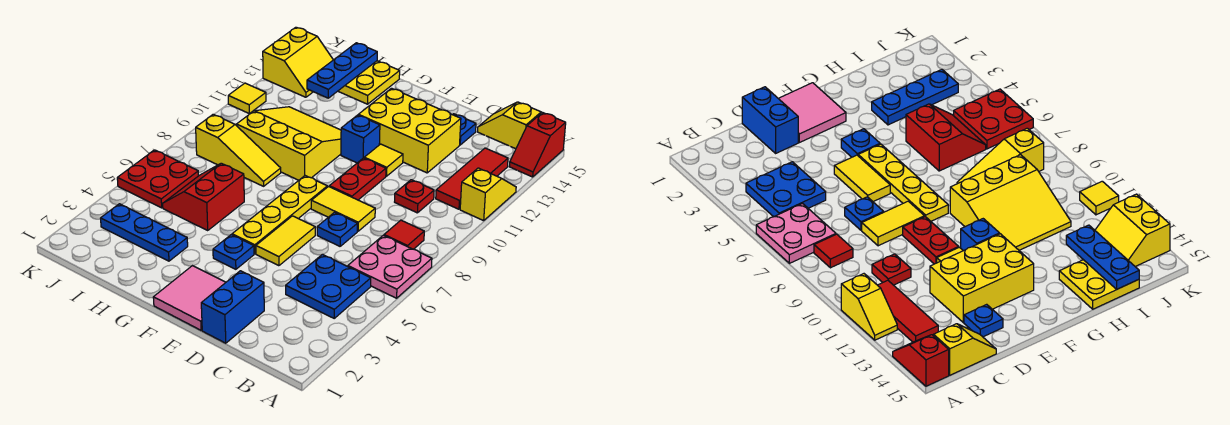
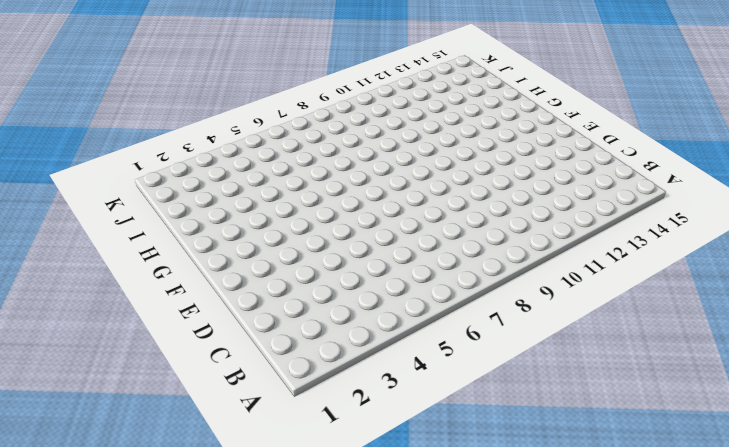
none -> pink 2x2 plate [348,235,432,298]
none -> yellow 1x2 slope [460,168,516,221]
none -> red 1x2 slope [509,113,566,177]

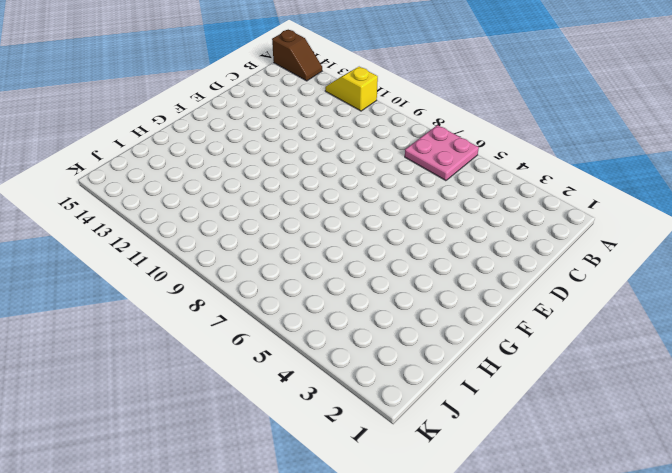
brown 1x2 slope [272,30,322,81] -> red 1x2 slope [509,113,566,177]
none -> blue 2x2 plate [286,254,371,318]
none -> red 1x1 tile [384,220,424,249]
none -> red 1x3 tile [436,148,508,209]

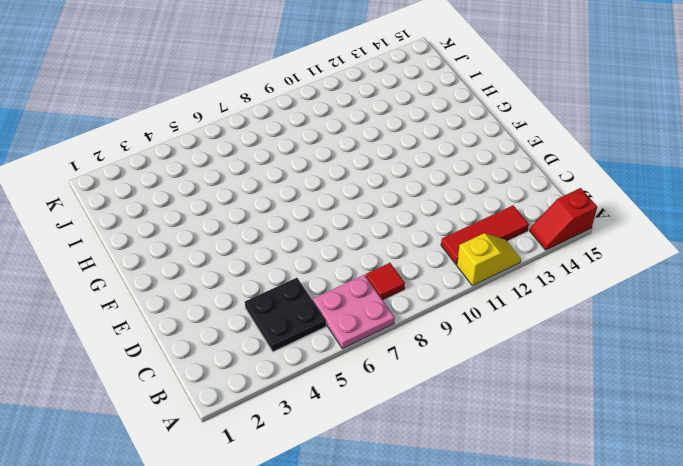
black 2x2 plate [245,278,326,352] -> blue 2x2 plate [286,254,371,318]
none -> yellow 1x2 slope [478,102,541,149]
none -> red 1x1 plate [395,180,434,213]
none -> blue 1x2 brick [201,271,264,343]

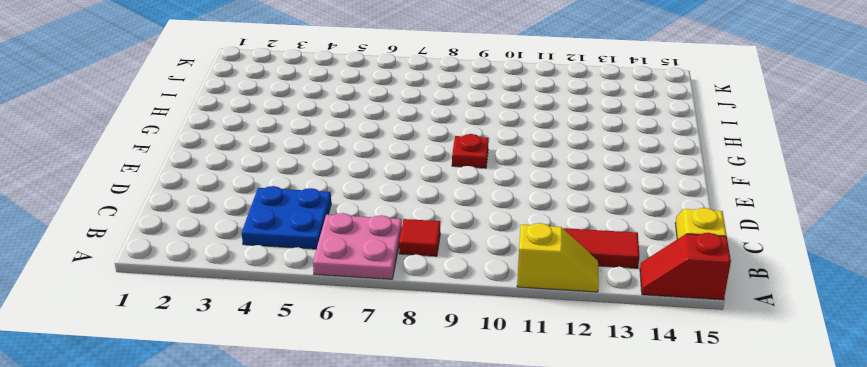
red 1x1 plate [452,134,489,168] -> red 1x1 plate moved to [395,180,434,213]
none -> blue 1x2 brick [201,271,264,343]
none -> blue 1x1 plate [317,212,358,246]
none -> yellow 1x2 tile [311,187,375,231]

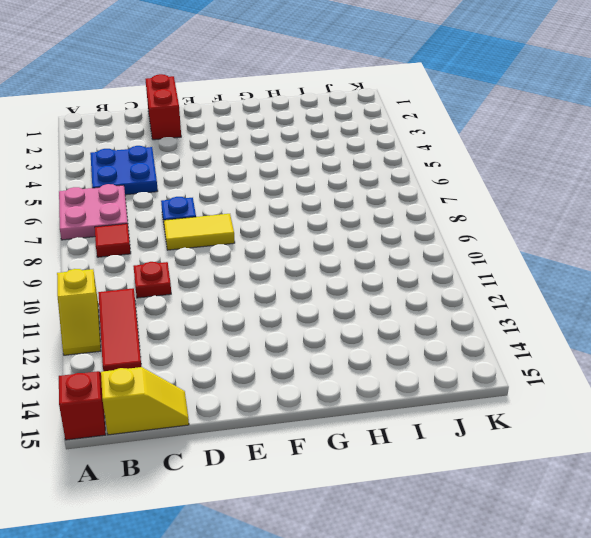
red 1x2 brick [145,74,181,140] -> blue 1x2 brick [201,271,264,343]
none -> yellow 2x3 brick [358,88,461,173]
none -> blue 1x1 plate [453,114,476,145]
none -> pink 2x2 tile [153,266,226,330]

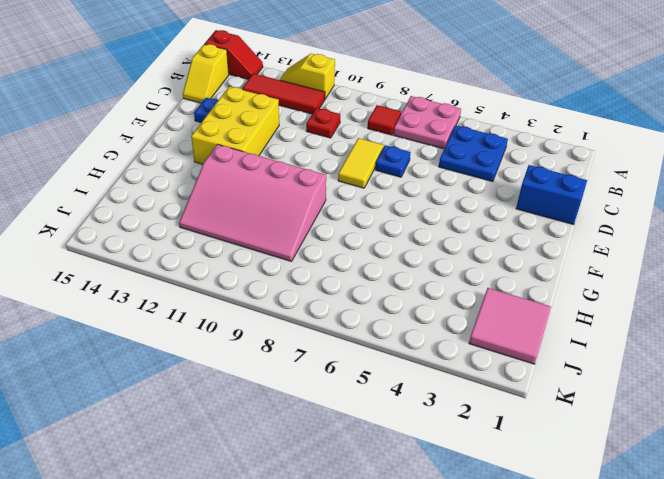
pink 3x4 slope [179,144,326,261] -> yellow 3x3 slope [237,107,341,180]
pink 2x2 tile [469,288,551,364] -> pink 2x2 tile moved to [153,266,226,330]
none -> yellow 1x2 tile [256,216,315,266]
none -> red 1x2 plate [329,158,386,200]
none -> yellow 1x1 tile [364,144,403,176]

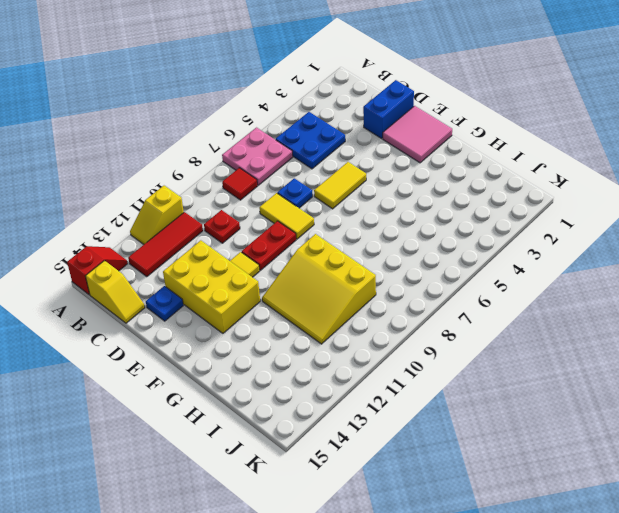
none -> blue 1x1 plate [213,235,254,269]
none -> yellow 1x4 plate [232,176,327,254]
none -> blue 1x1 brick [341,115,380,163]

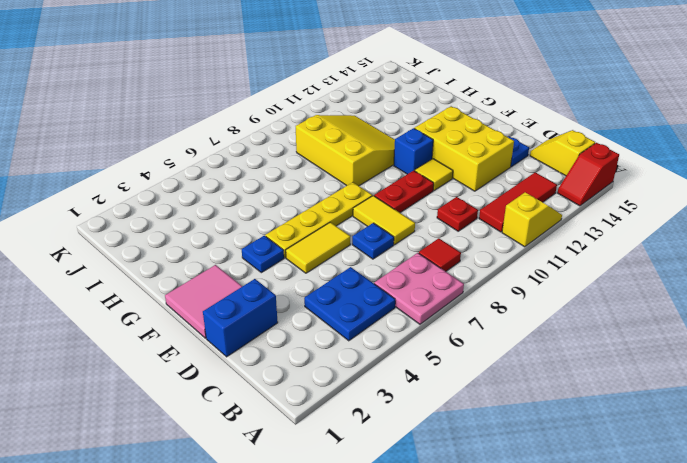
none -> blue 1x3 plate [101,204,188,261]
none -> red 2x2 slope [163,163,244,230]
none -> yellow 1x3 slope [196,114,281,186]

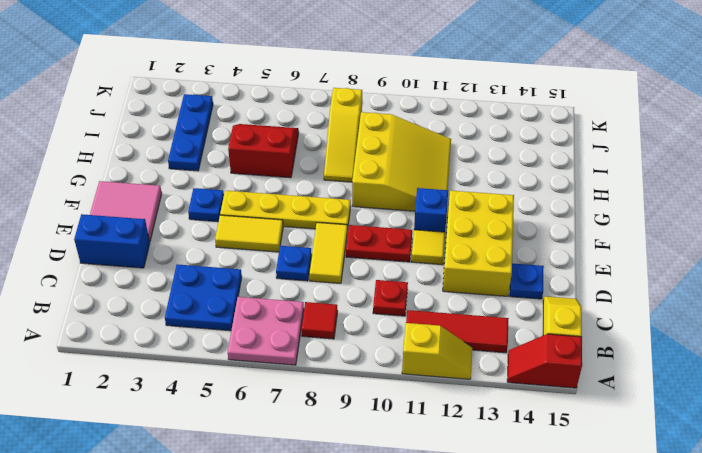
none -> yellow 2x2 plate [338,61,400,104]
none -> red 2x2 plate [117,150,198,208]
none -> yellow 2x2 slope [263,27,333,97]

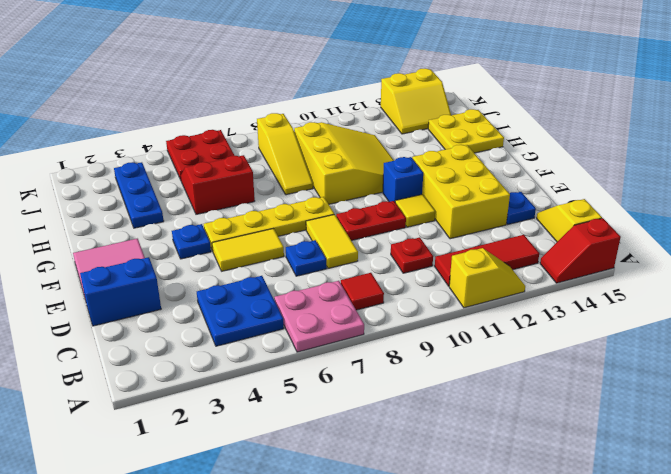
none -> yellow 1x1 tile [228,83,266,113]
none -> blue 1x3 plate [307,43,377,98]

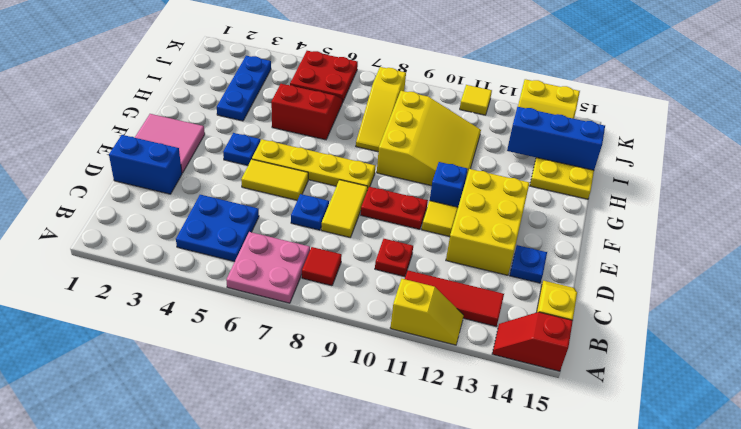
blue 1x3 brick [507,107,605,170] -> blue 1x3 plate [307,43,377,98]

